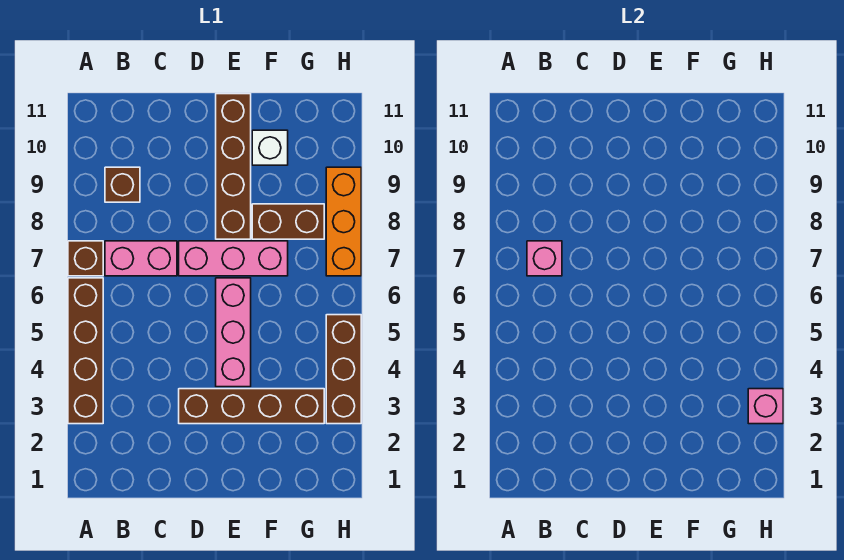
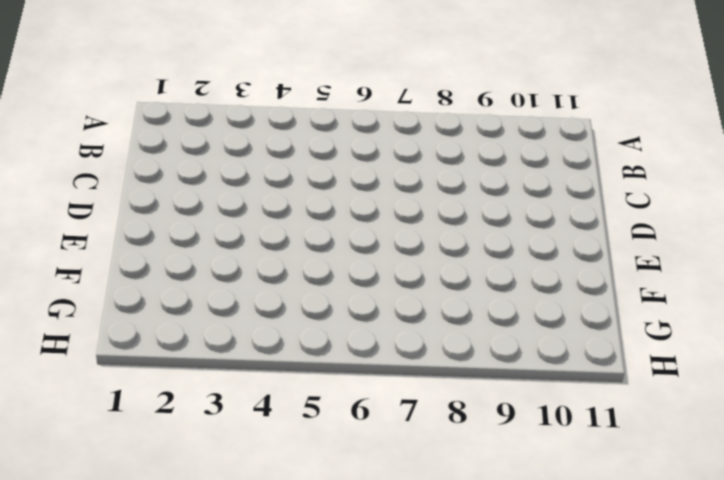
none -> brown 1x4 brick [68,278,103,424]
none -> brown 1x1 brick [68,241,103,276]
none -> pink 1x2 brick [105,241,177,276]

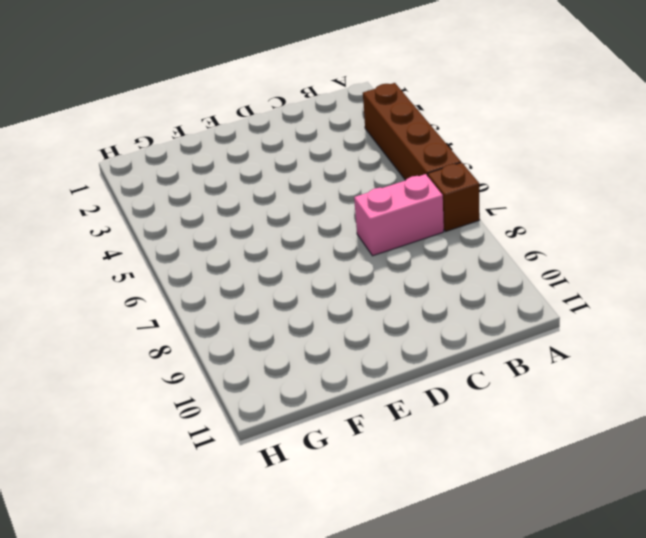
none -> brown 1x1 brick [105,167,140,202]
none -> brown 1x4 brick [179,389,324,424]
none -> pink 1x3 brick [179,241,288,276]

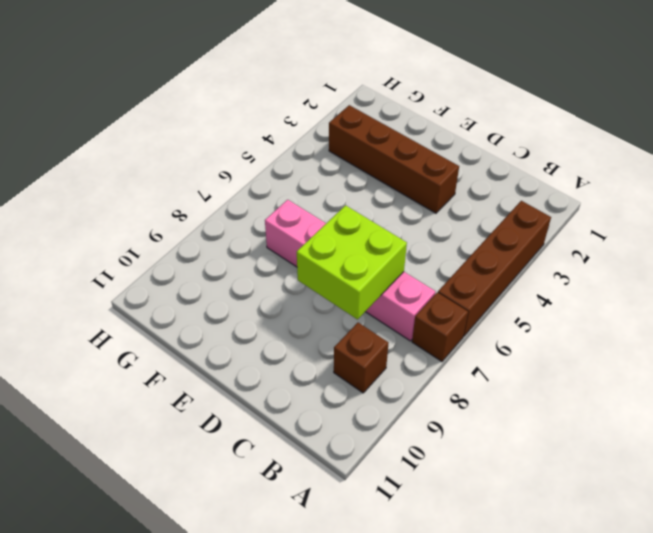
lime 2x2 brick [297,205,407,319] -> none
none -> pink 1x3 brick [216,278,251,387]
none -> brown 1x4 brick [216,94,251,239]
none -> brown 1x2 brick [252,204,324,239]

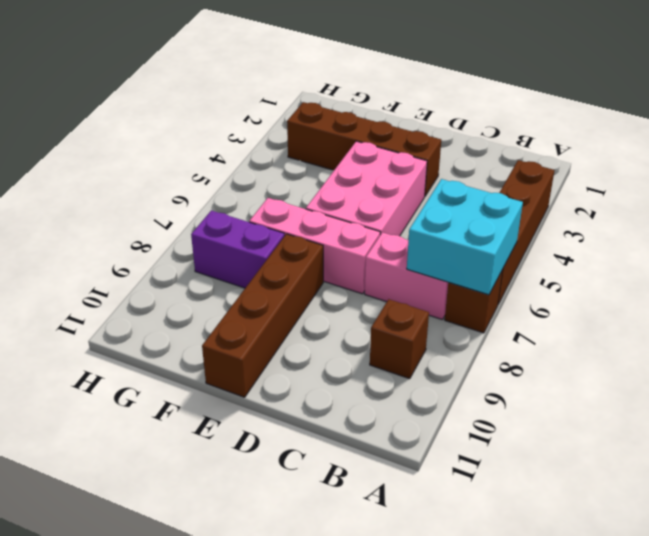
cyan 2x2 brick [407,179,523,295] -> pink 1x1 brick [527,241,562,276]
pink 2x3 brick [306,141,427,236] -> pink 1x3 brick [216,278,251,387]
purple 1x2 brick [191,210,284,288] -> brown 1x2 brick [252,204,324,239]
none -> white 1x1 brick [252,130,288,165]
none -> brown 1x3 brick [326,315,361,424]
none -> orange 1x3 brick [326,167,361,276]

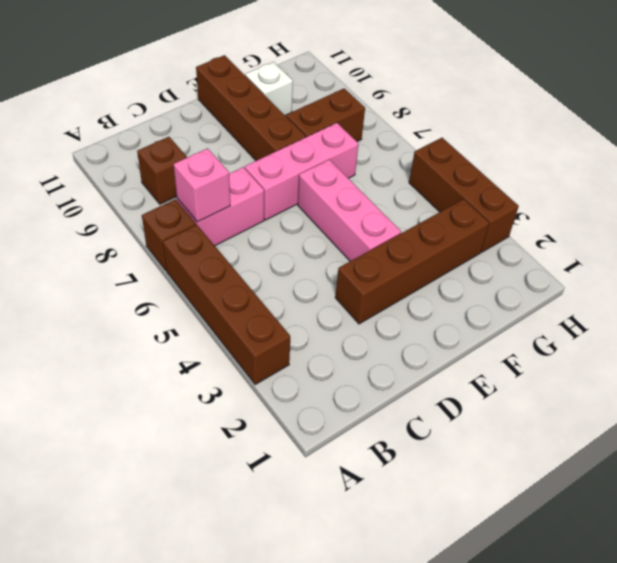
none -> orange 1x3 brick [326,167,361,276]
none -> pink 1x1 brick [748,389,783,424]

